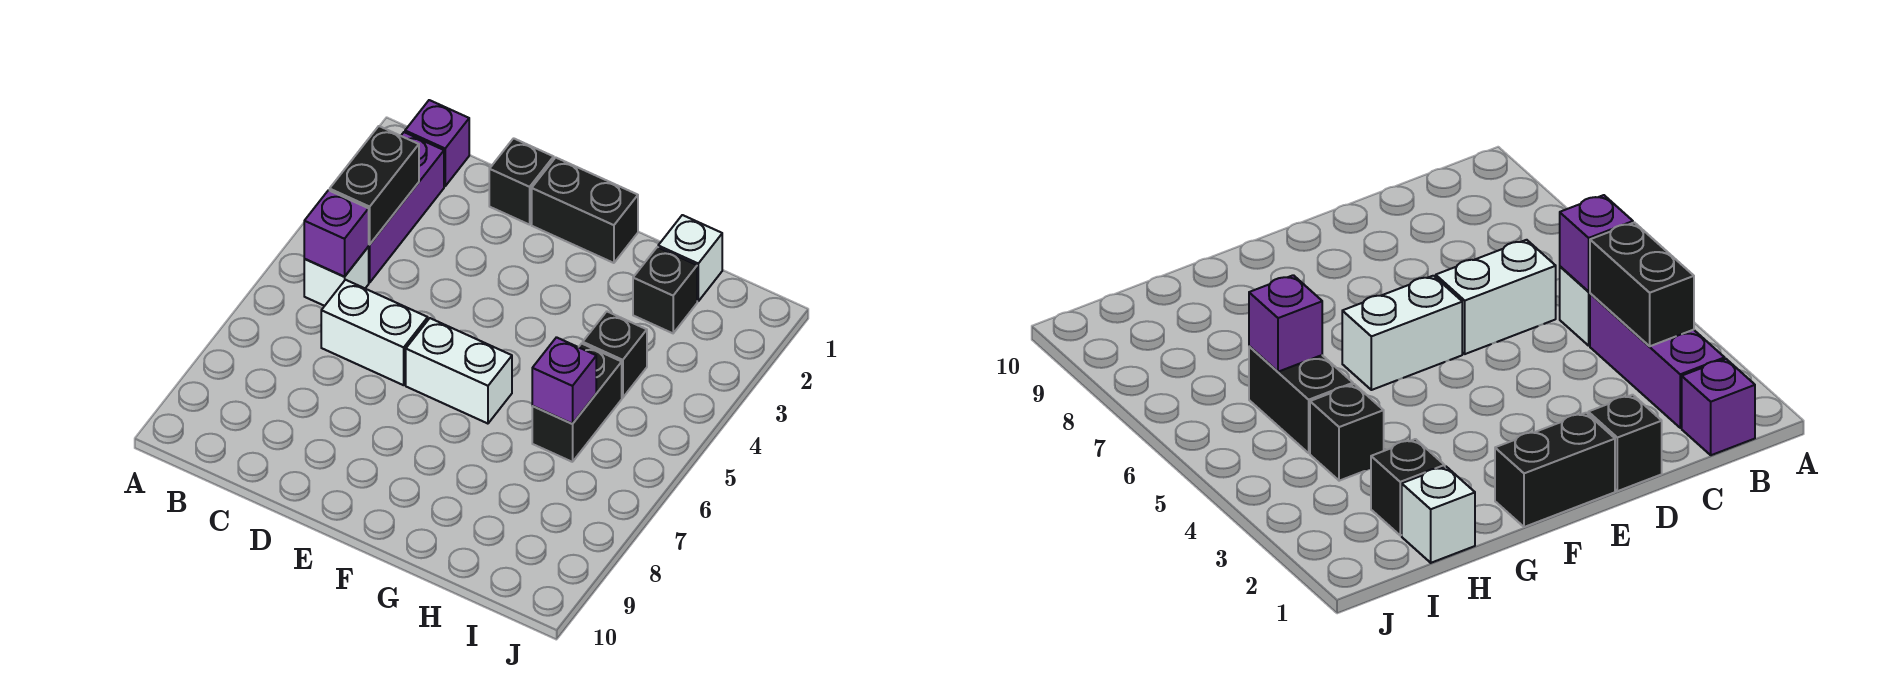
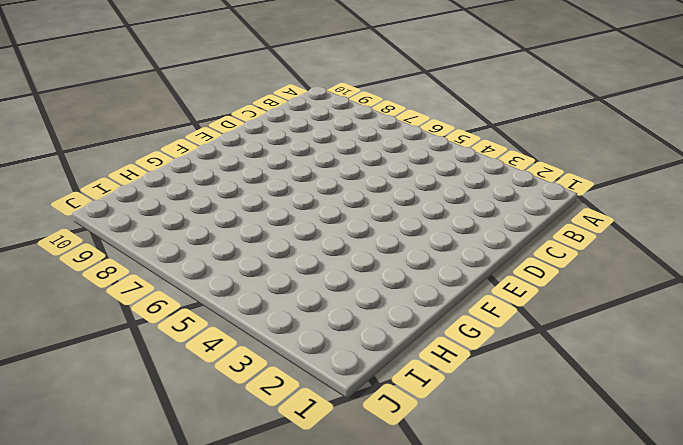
none -> purple 1x1 brick [405,100,469,186]
none -> purple 1x3 brick [368,132,444,283]
none -> white 1x1 brick [304,247,369,306]

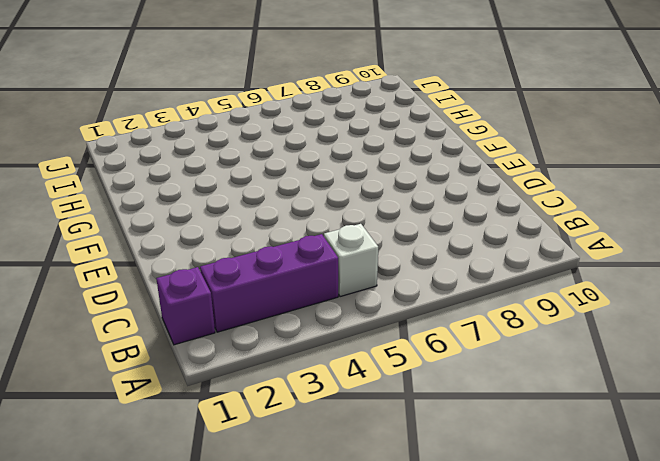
none -> white 1x2 brick [321,280,428,385]
none -> black 1x1 brick [489,138,554,225]
none -> black 1x2 brick [532,158,638,263]

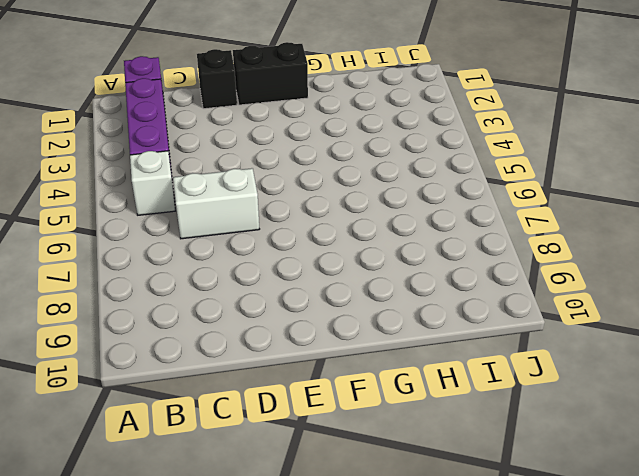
none -> white 1x2 brick [406,318,512,424]
none -> white 1x1 brick [658,215,722,301]
none -> black 1x1 brick [633,247,697,333]

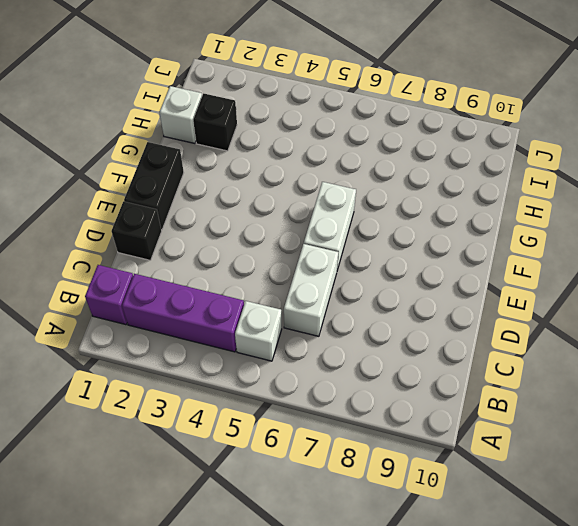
none -> black 1x1 brick [583,312,647,398]
none -> black 1x2 brick [532,343,622,462]
none -> black 1x2 brick [330,126,419,245]

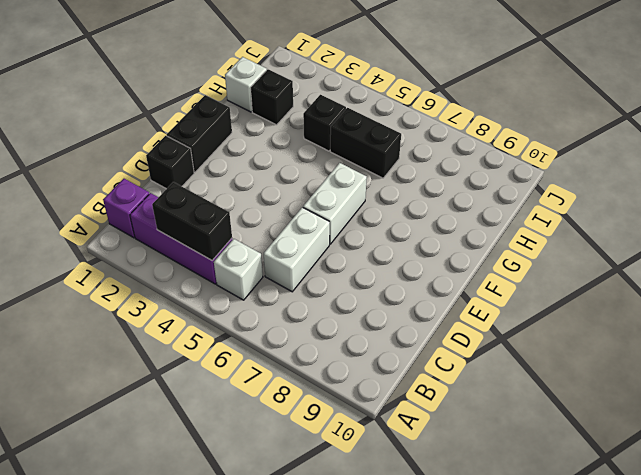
none -> purple 1x1 brick [304,190,369,277]
none -> purple 1x1 brick [532,337,596,424]

